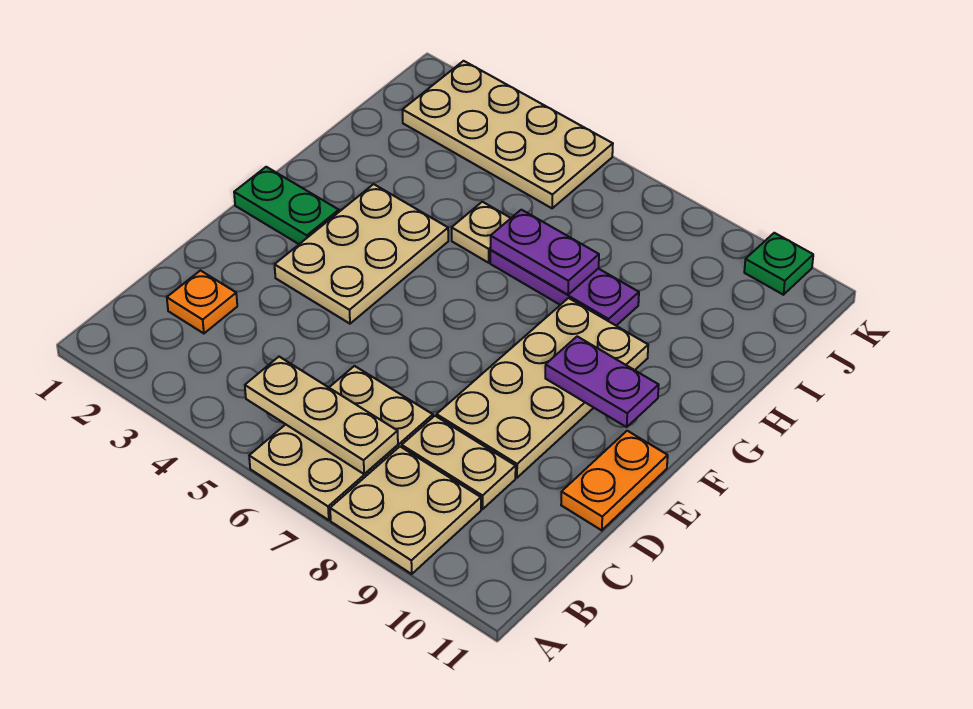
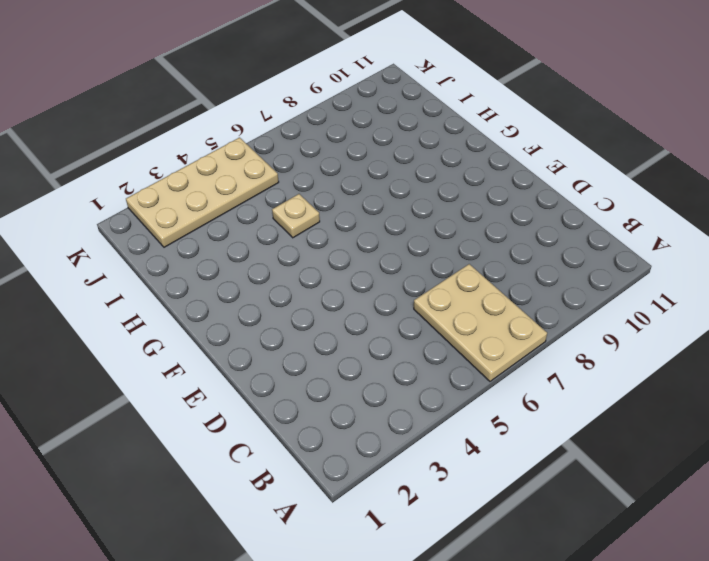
none -> tan 2x2 plate [330,447,481,574]
none -> orange 1x1 plate [167,271,237,333]
none -> tan 1x2 plate [402,416,516,509]

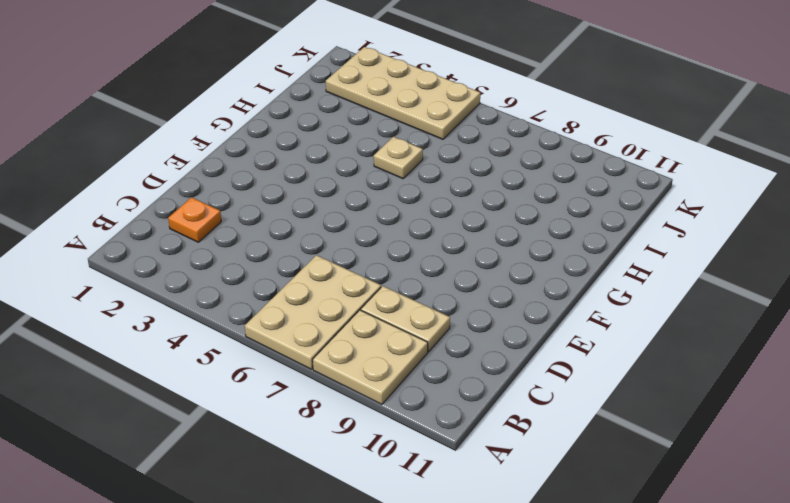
none -> tan 2x4 plate [437,298,648,478]
none -> orange 1x2 plate [561,431,668,530]
none -> tan 2x3 plate [275,184,448,324]

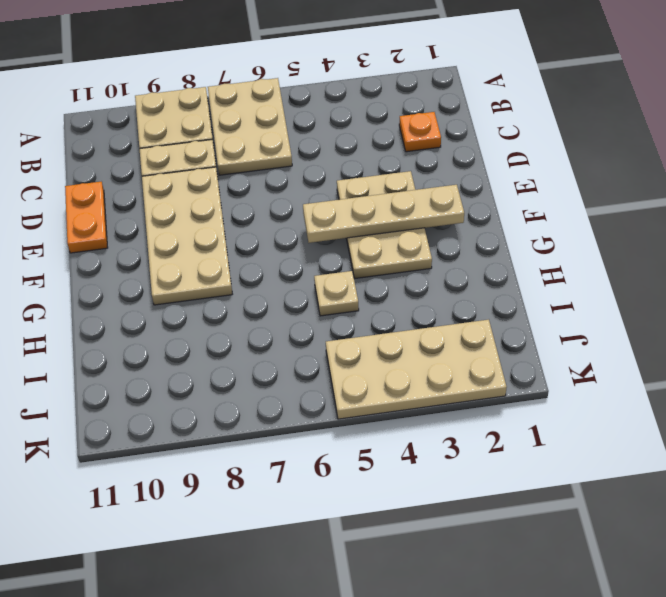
tan 1x4 plate [303,185,464,243] -> none
none -> green 1x2 plate [234,167,339,244]
none -> purple 1x3 plate [490,250,639,326]
none -> green 1x1 plate [744,233,813,295]

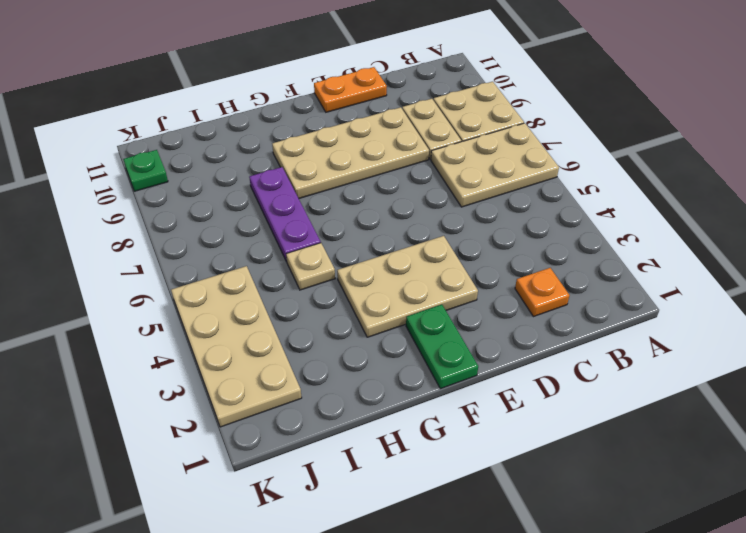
none -> tan 1x3 plate [245,357,398,474]
none -> purple 1x2 plate [545,336,659,427]
none -> purple 1x2 plate [490,210,599,295]

